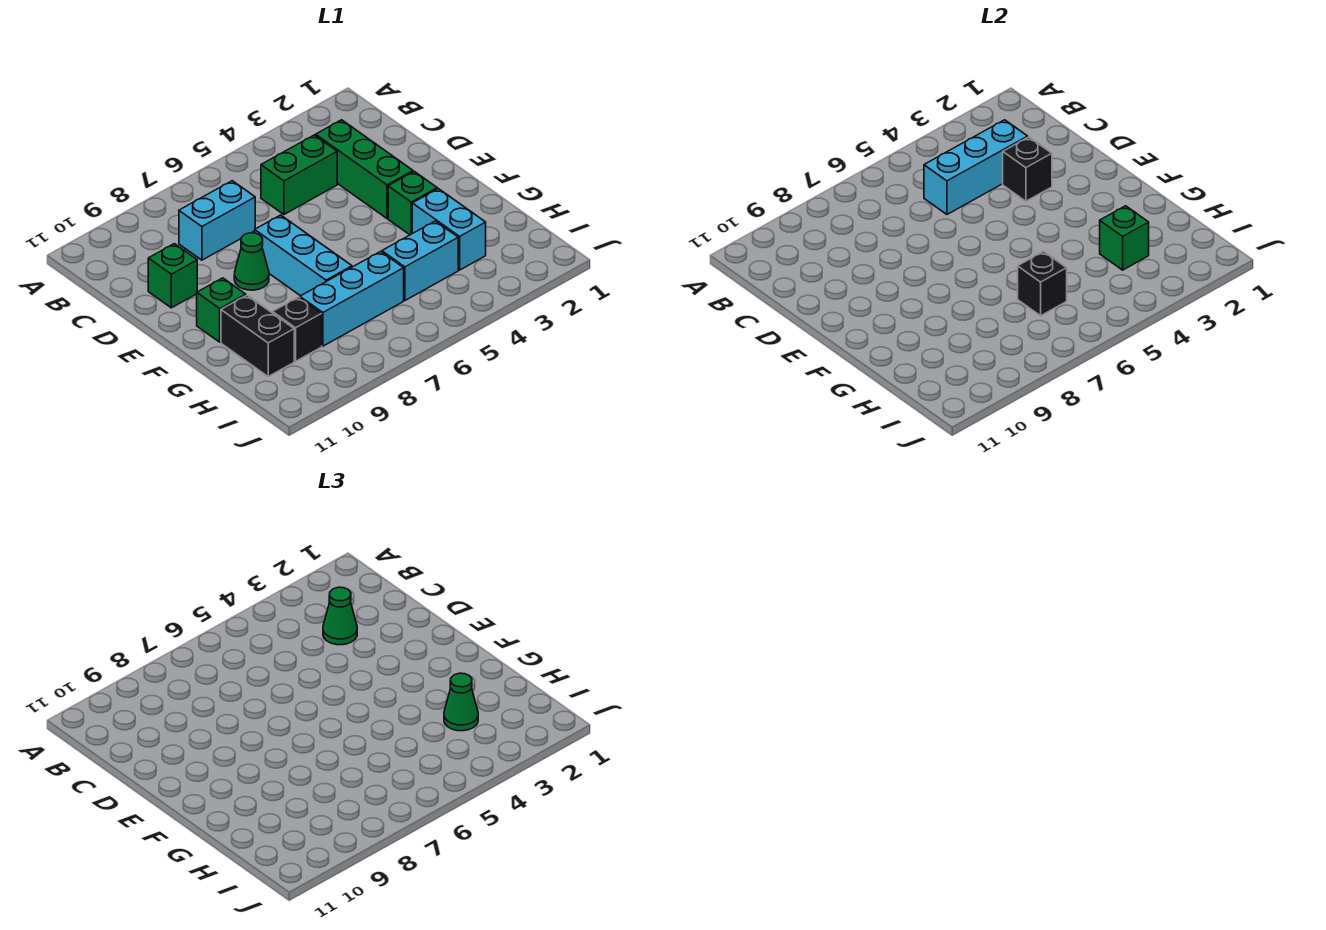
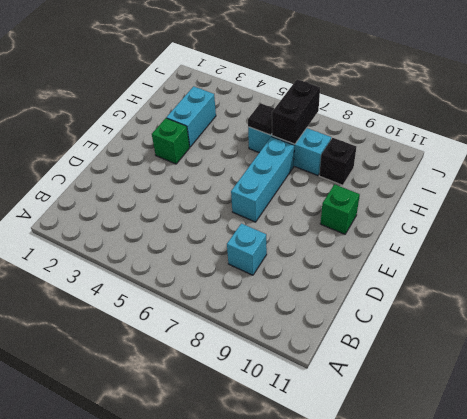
cyan 1x1 brick [227,223,267,275] -> cyan 1x2 brick [179,181,255,260]
black 1x1 tile [248,103,275,135] -> black 1x1 brick [1018,252,1067,316]
black 1x2 brick [272,79,320,144] -> black 1x2 brick moved to [221,295,294,376]
none -> green 1x3 brick [316,120,413,218]
none -> green 1x2 brick [261,135,337,214]
none -> green 1x1 brick [148,244,197,308]

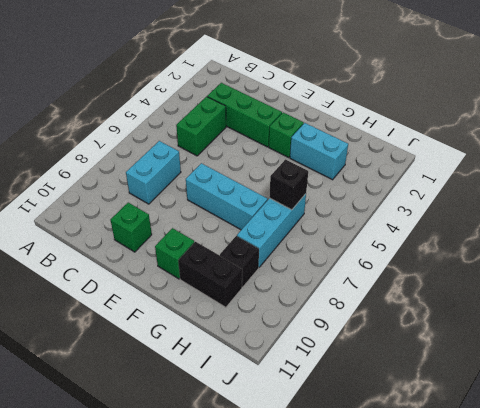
none -> green 1x1 cone [234,233,269,290]
none -> cyan 1x2 brick [382,221,458,300]
none -> cyan 1x3 brick [924,120,1028,214]

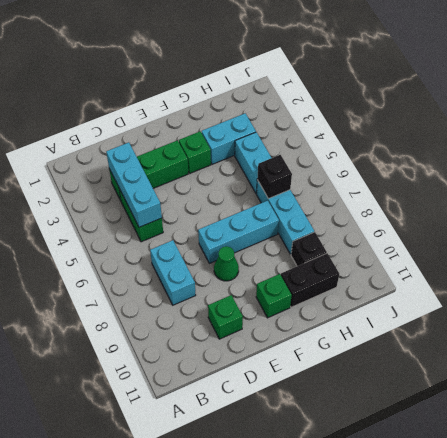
none -> black 1x1 brick [1003,137,1052,201]
none -> green 1x1 brick [1100,206,1149,270]
none -> green 1x1 cone [323,587,357,645]

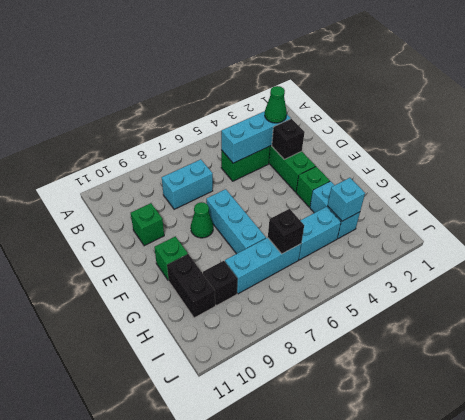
cyan 1x1 brick [328,178,365,221] -> green 1x1 brick [1100,206,1149,270]
none -> green 1x1 cone [444,673,478,731]

